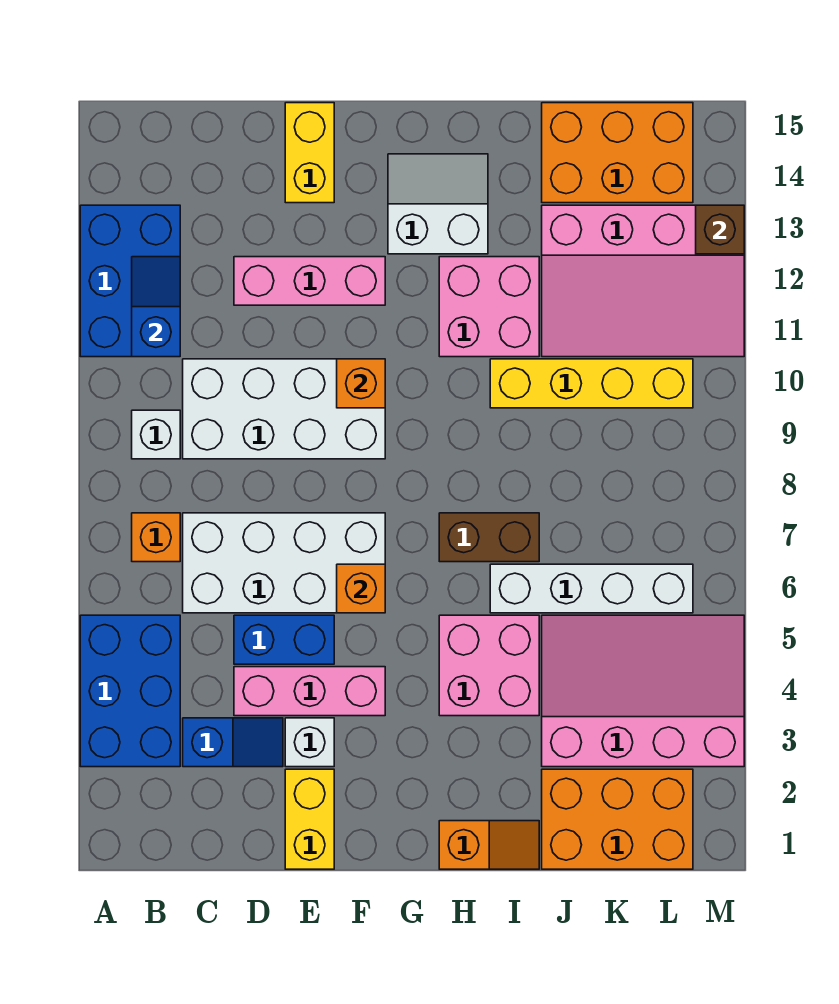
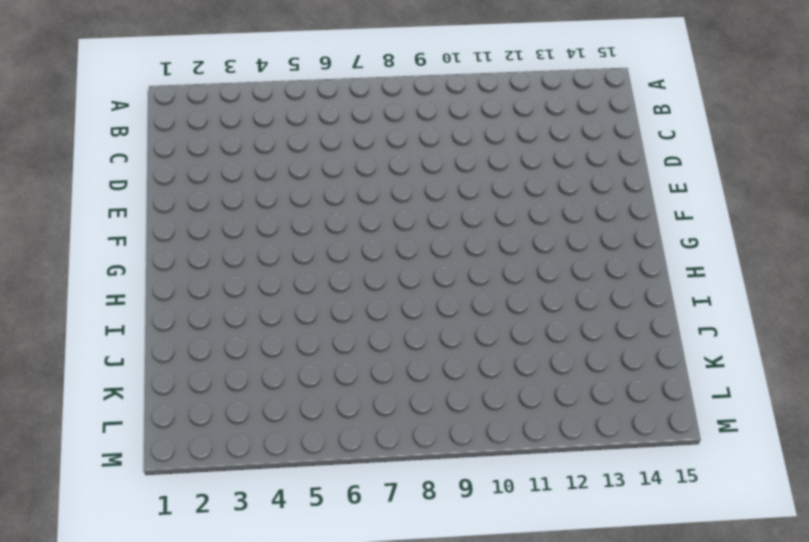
none -> blue 2x3 brick [80,615,180,767]
none -> blue 2x3 brick [80,205,180,357]
none -> orange 1x1 brick [132,513,180,562]

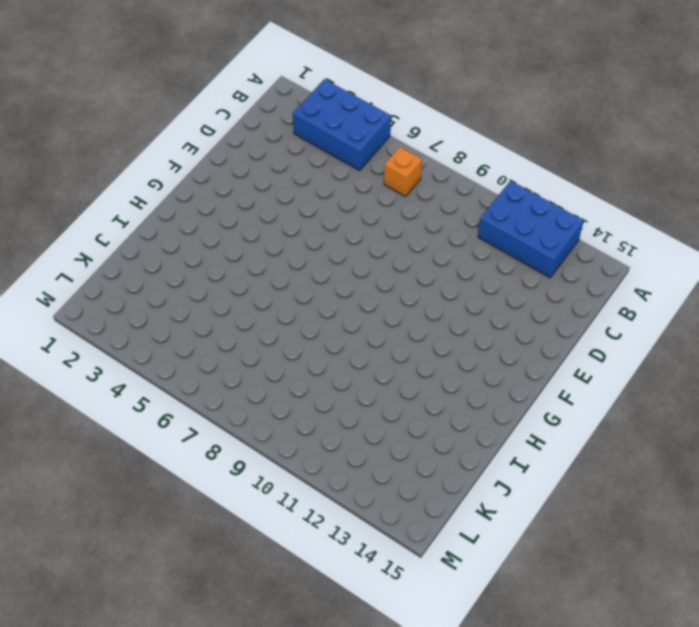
none -> white 1x1 brick [132,410,180,459]
none -> blue 1x2 slope [183,718,283,767]
none -> white 2x4 brick [183,513,385,613]

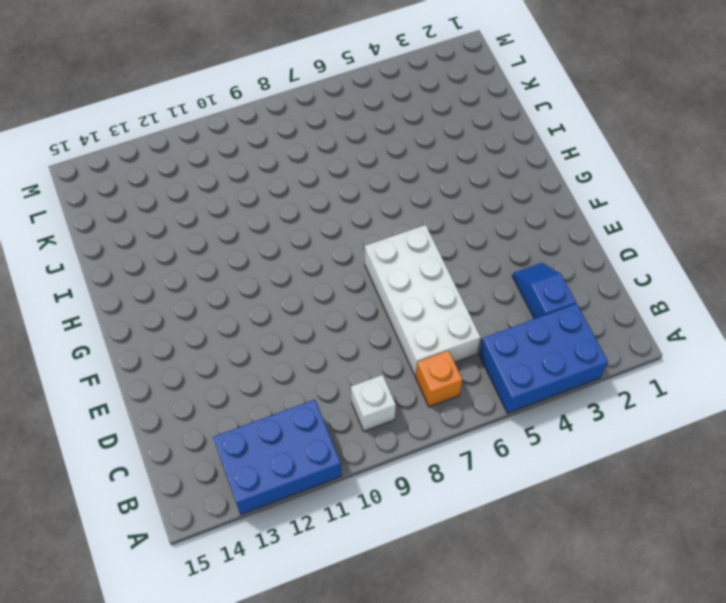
none -> white 2x4 brick [183,359,385,459]
none -> pink 1x3 brick [234,667,385,716]
none -> blue 1x2 brick [234,615,334,664]

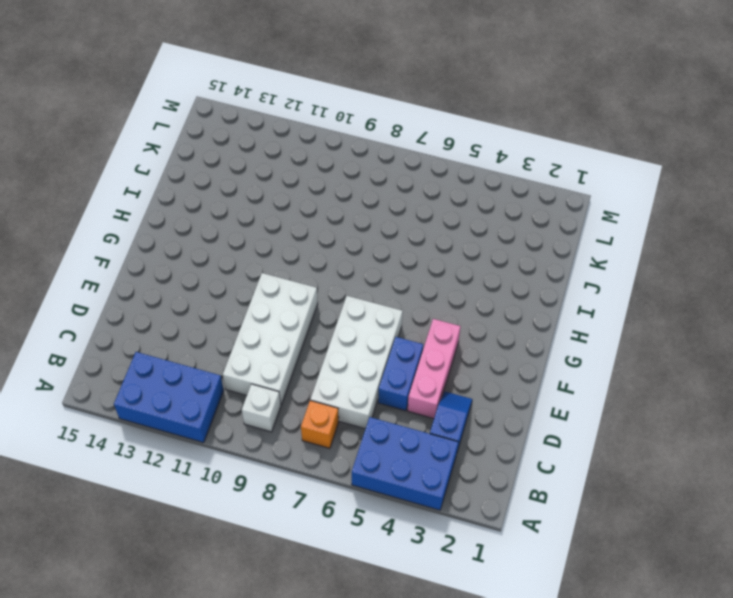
none -> pink 1x3 brick [234,257,385,305]
none -> yellow 1x2 brick [285,769,334,869]
none -> white 1x1 brick [285,718,334,767]

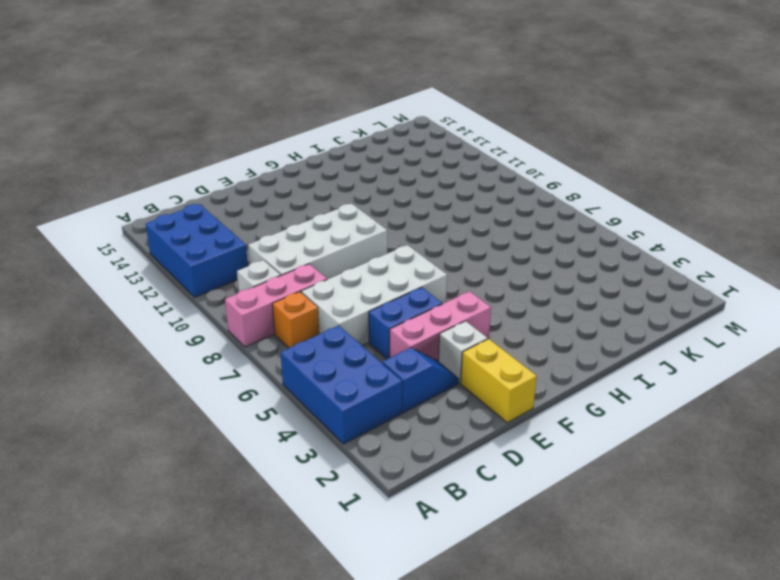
pink 1x3 brick [225,264,327,347] -> pink 1x3 brick moved to [234,257,385,305]
none -> yellow 1x2 brick [285,103,334,203]
none -> white 2x2 slope [388,154,488,254]
none -> orange 1x2 slope [439,821,539,869]

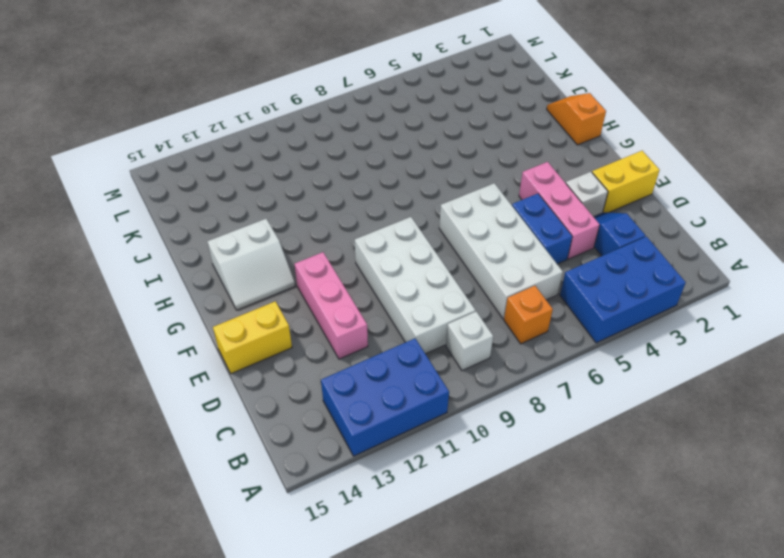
white 2x2 slope [207,219,295,310] -> white 2x2 slope turned to [388,154,488,254]
none -> pink 2x2 brick [439,615,539,716]
none -> brown 1x2 brick [439,513,539,562]
none -> pink 2x2 brick [439,257,539,357]

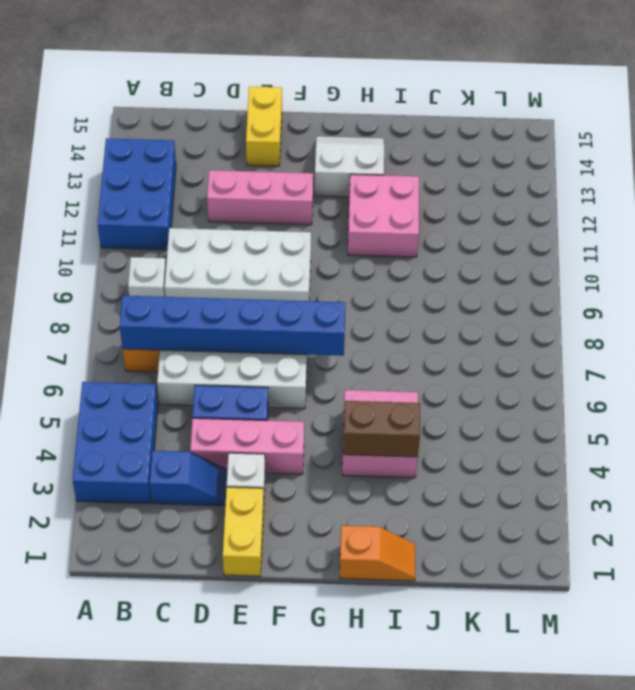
blue 1x6 brick [120,296,346,356] -> none
brown 1x2 brick [343,401,420,457] -> brown 1x2 brick moved to [439,513,539,562]
none -> white 1x4 brick [490,564,693,613]
none -> yellow 1x4 brick [490,359,693,408]
none -> orange 2x3 brick [542,769,693,869]

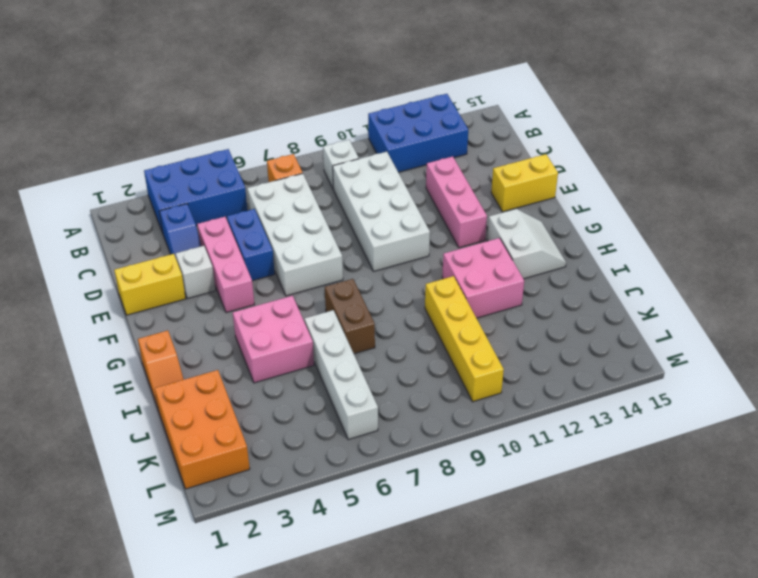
none -> pink 3x4 slope [542,615,744,767]
none -> pink 3x4 slope [542,205,744,357]
none -> orange 2x3 brick [542,103,693,203]

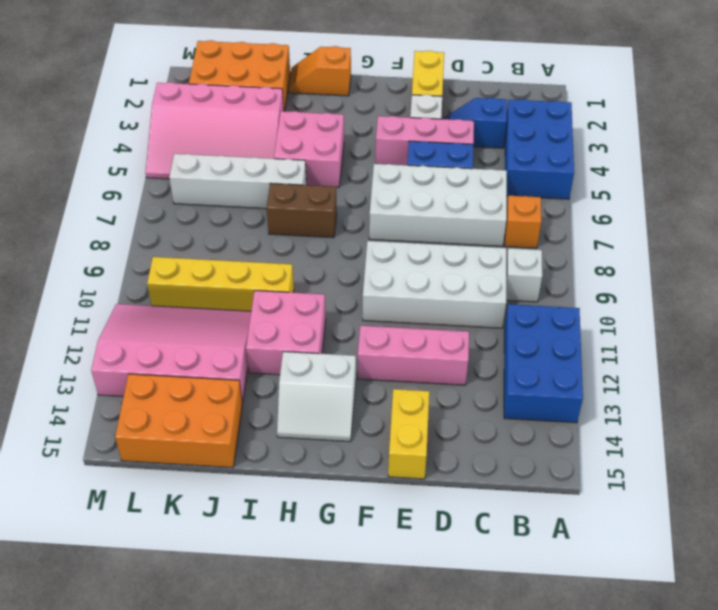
none -> blue 1x2 slope [132,257,180,357]
none -> orange 1x1 brick [337,564,385,613]
none -> orange 1x1 brick [337,359,385,408]

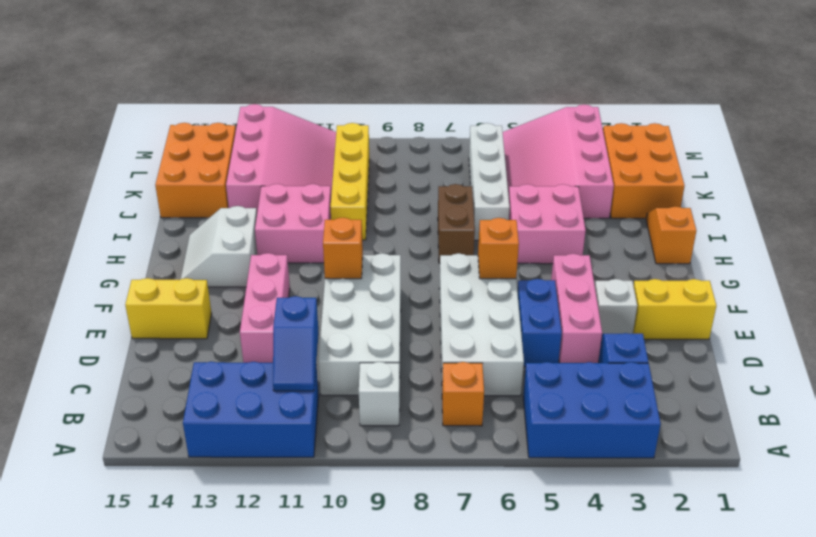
blue 1x2 slope [273,296,319,391] -> blue 1x2 slope turned to [132,257,180,357]
none -> brown 1x1 brick [696,205,744,254]

